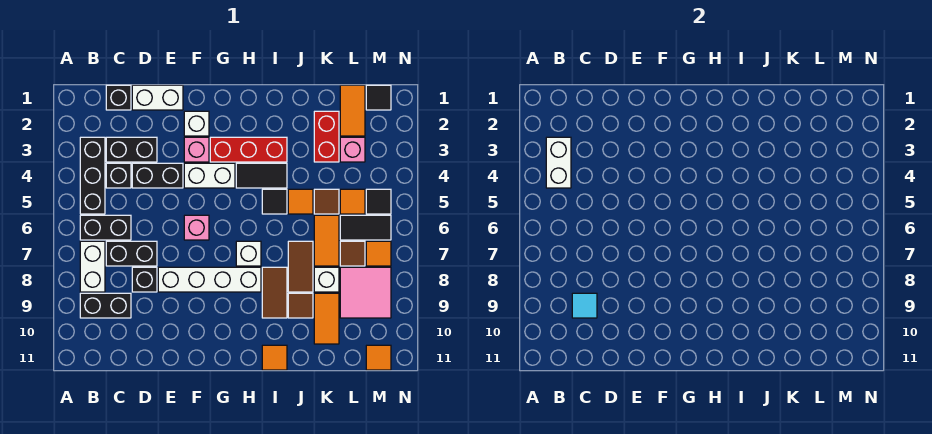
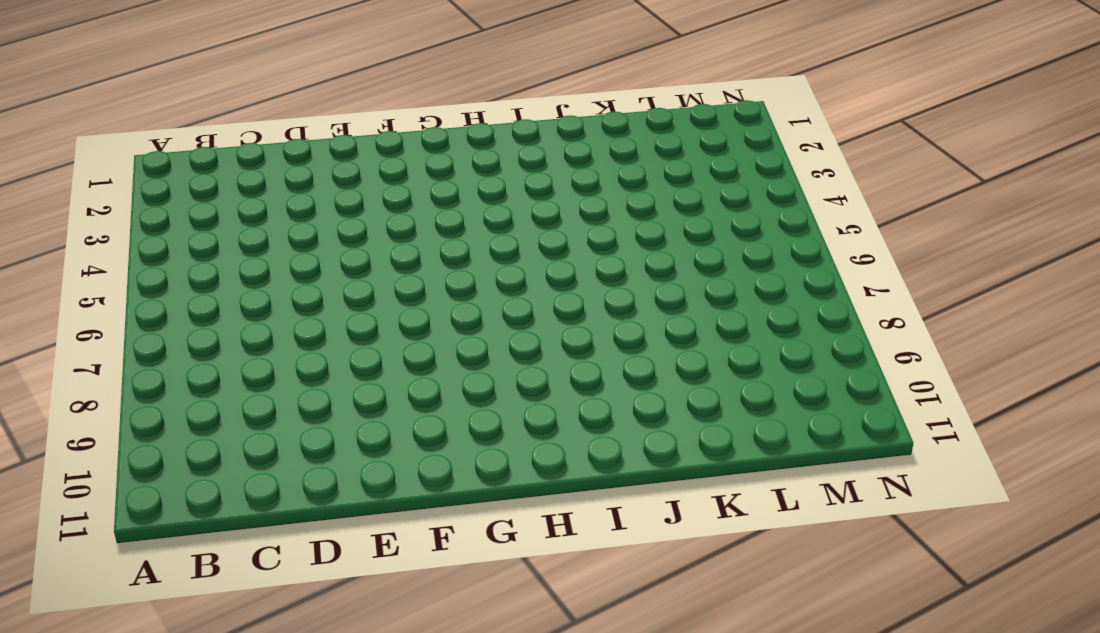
none -> black 1x3 brick [80,137,105,214]
none -> black 1x2 brick [80,215,131,240]
none -> white 1x2 brick [80,241,105,292]
none -> black 1x2 brick [80,293,131,318]

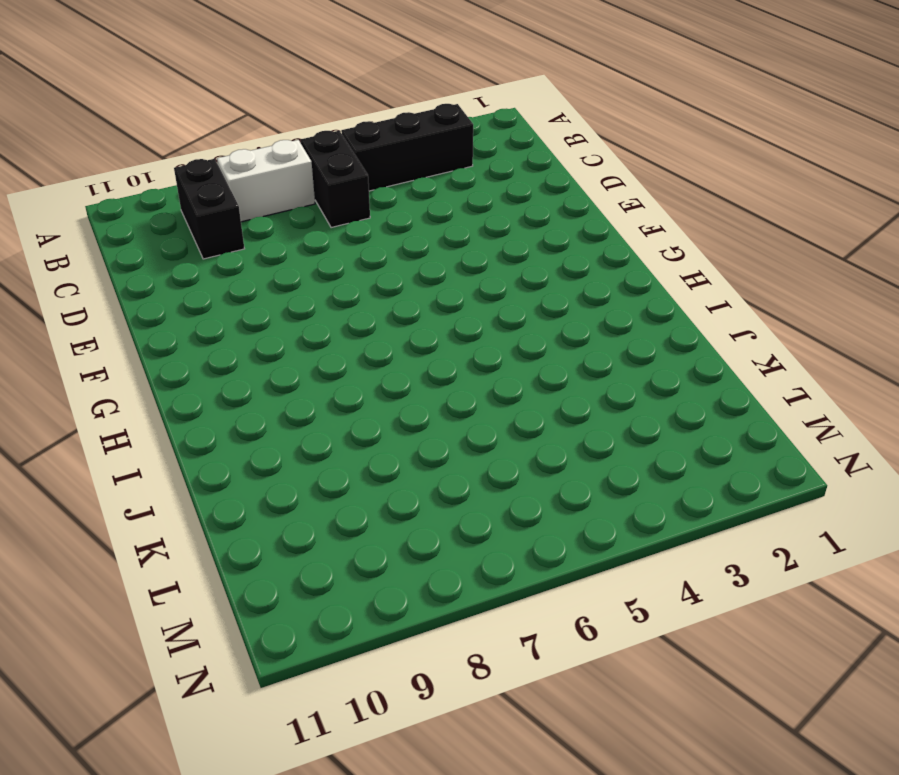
none -> black 1x1 brick [106,85,131,110]
none -> black 1x2 brick [106,137,157,162]
none -> black 1x1 brick [106,163,131,188]
none -> black 1x2 brick [106,241,157,266]

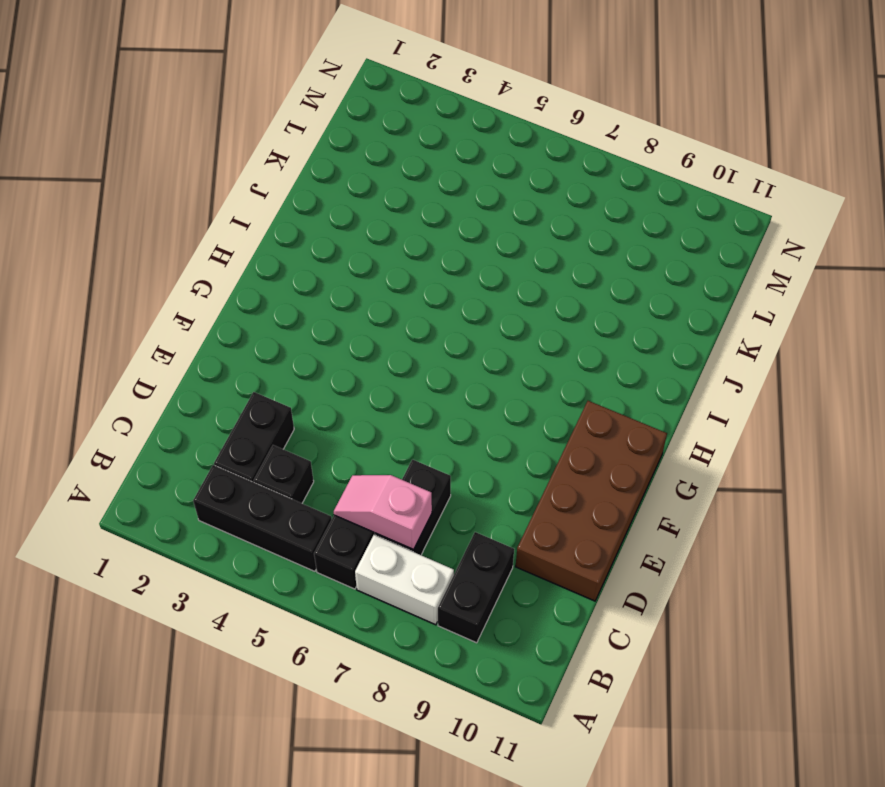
pink 1x2 slope [334,475,432,550] -> none
brown 2x4 brick [516,401,667,601] -> none
none -> black 1x1 brick [106,85,131,110]
none -> white 1x2 brick [132,85,183,110]
none -> black 1x2 brick [132,163,183,188]
none -> black 1x1 brick [132,267,157,292]

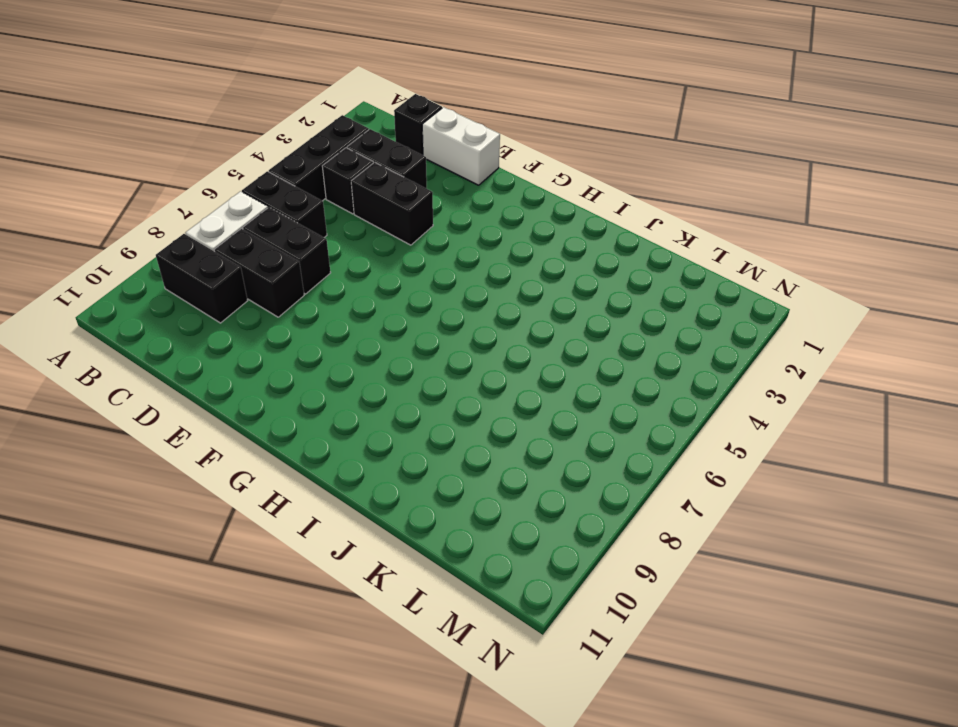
black 1x2 brick [214,229,304,317] -> black 1x1 brick [132,267,157,292]
none -> white 1x4 brick [158,267,261,292]
none -> white 1x1 brick [184,111,209,136]
none -> pink 1x1 brick [184,137,209,162]
none -> white 1x2 brick [184,163,235,188]

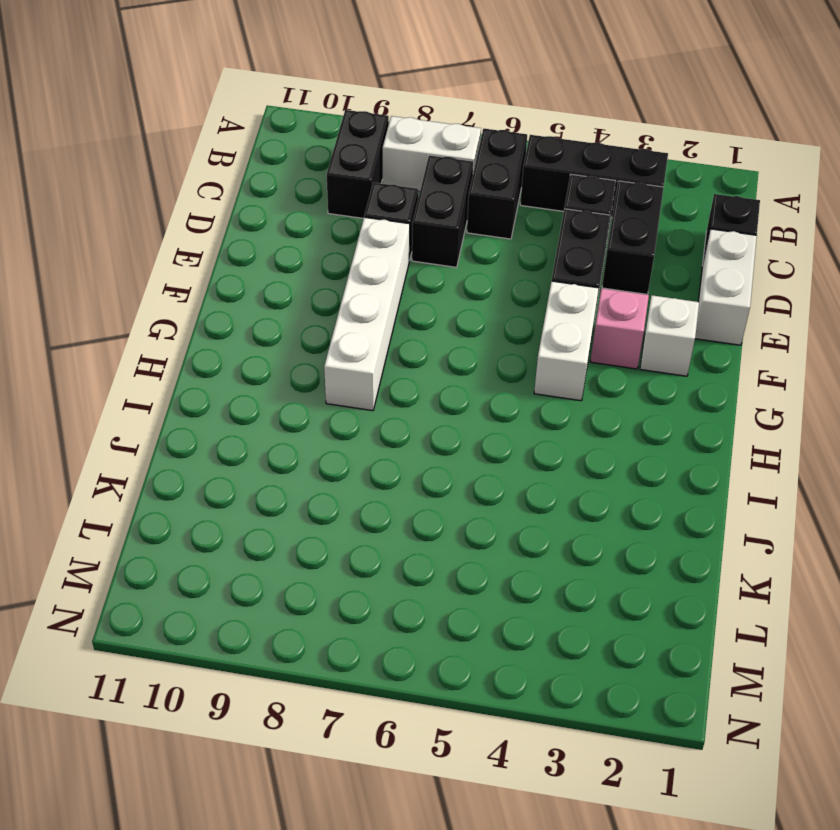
none -> pink 1x1 brick [184,215,209,240]
none -> red 1x3 brick [210,137,287,162]
none -> black 1x2 tile [236,163,287,188]
none -> white 1x1 brick [236,241,261,266]

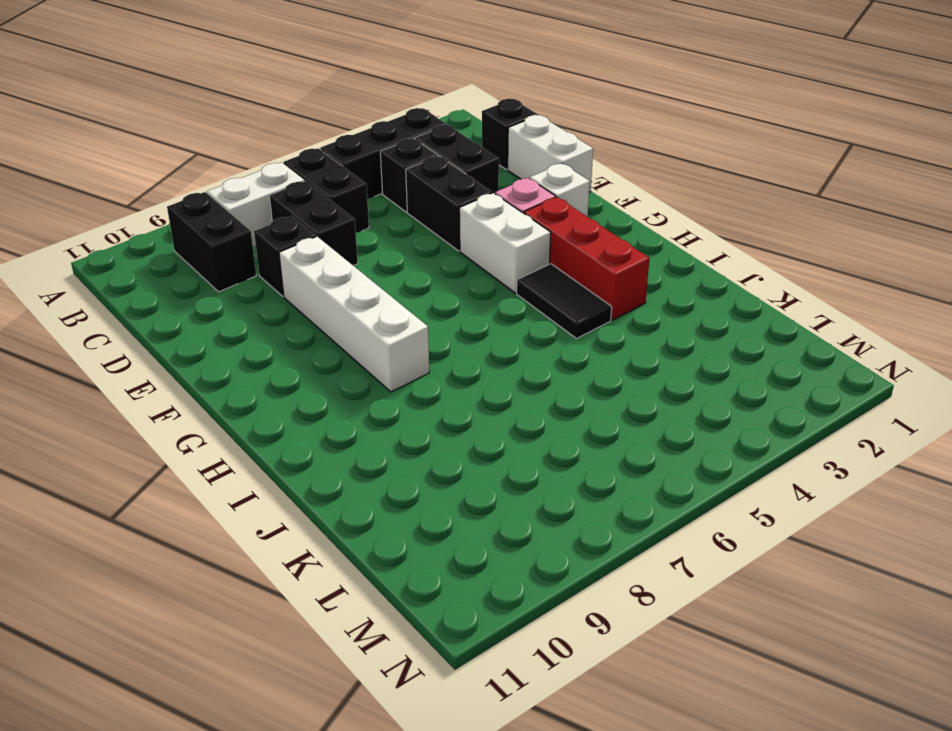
none -> pink 1x1 brick [184,215,209,240]
none -> white 1x1 brick [236,241,261,266]
none -> black 1x1 tile [262,189,287,214]
none -> brown 1x2 tile [262,267,287,318]

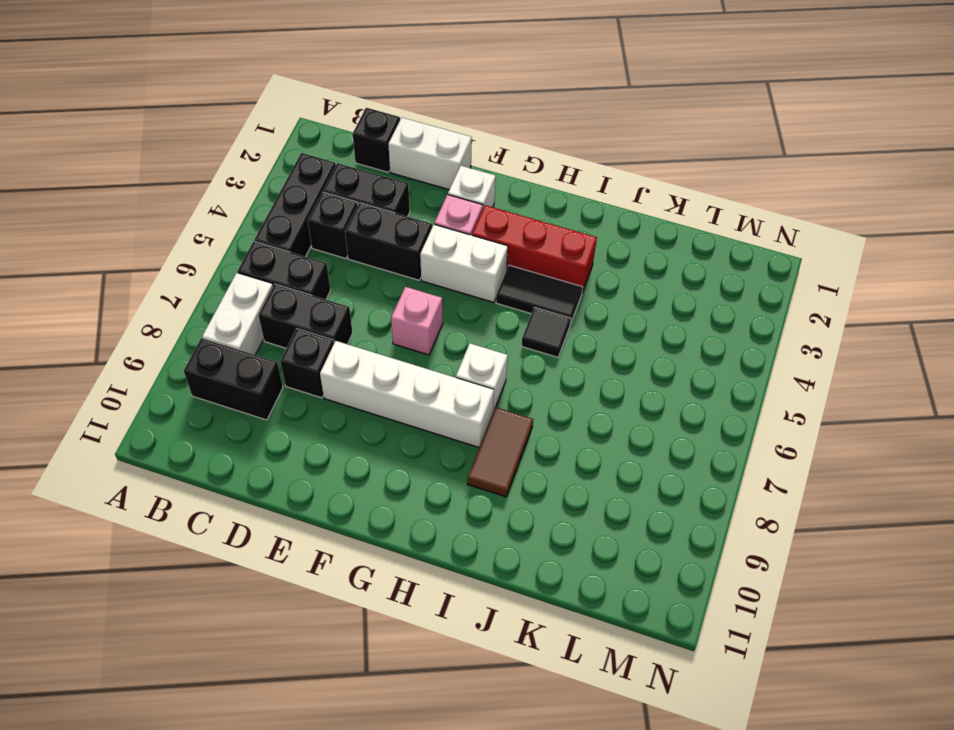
none -> orange 1x1 tile [262,345,287,370]
none -> orange 1x1 tile [288,189,313,214]
none -> brown 1x2 tile [288,241,313,292]
none -> brown 1x1 tile [288,293,313,318]

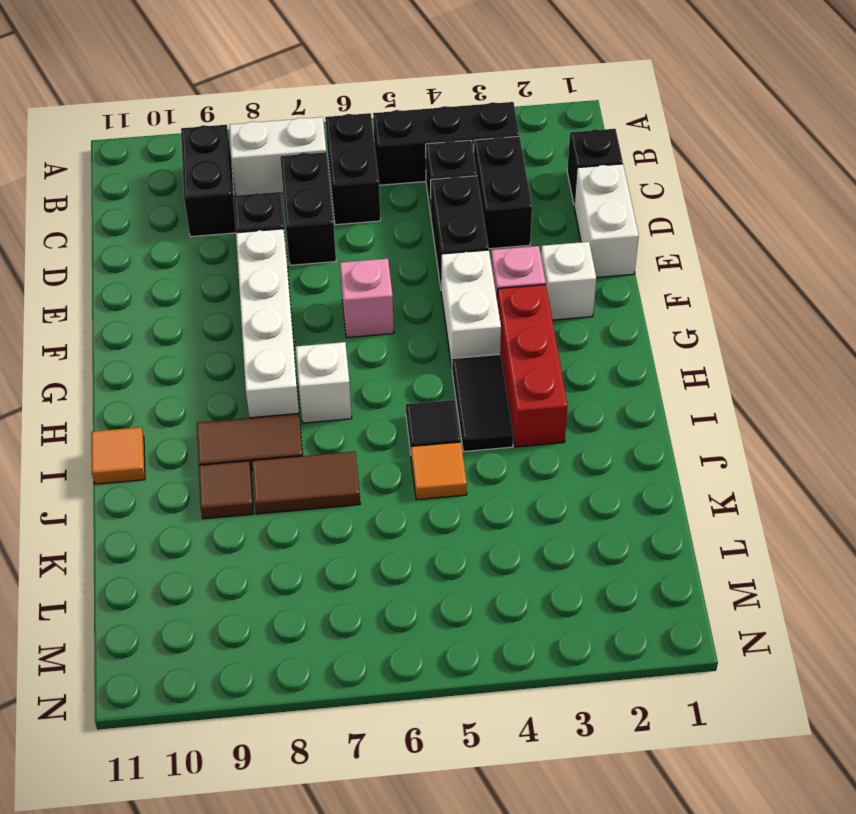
none -> red 1x2 brick [314,111,339,162]
none -> brown 1x1 tile [314,189,339,214]
none -> orange 1x2 tile [314,215,339,266]
none -> white 1x1 brick [314,267,339,292]

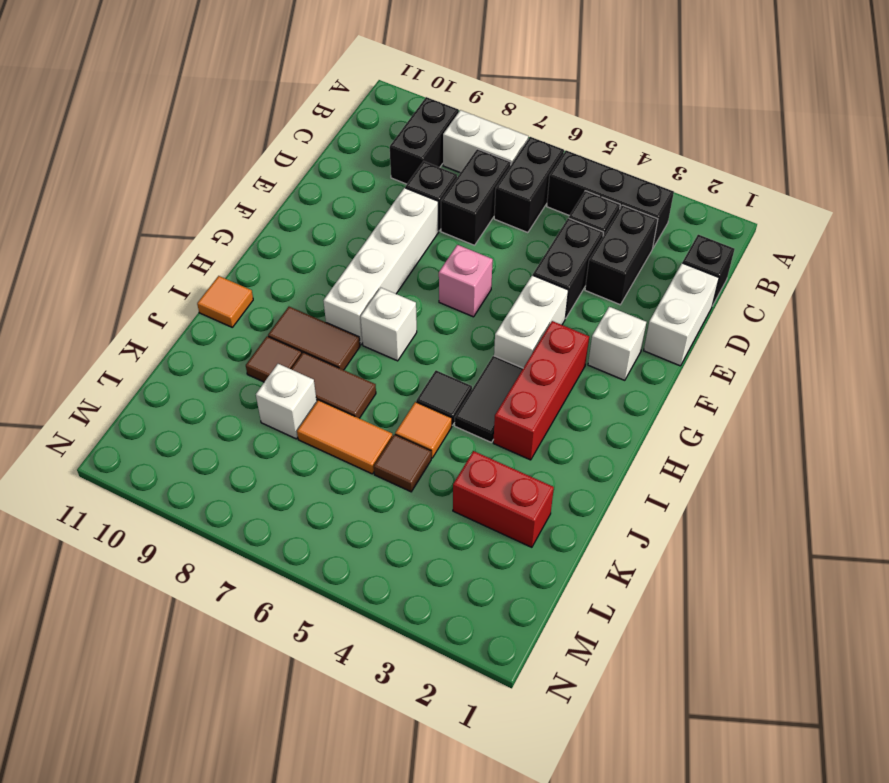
none -> pink 1x1 brick [184,137,209,162]
none -> orange 1x2 tile [314,293,339,344]
none -> orange 1x2 tile [340,85,365,136]
none -> pink 1x1 brick [340,137,365,162]

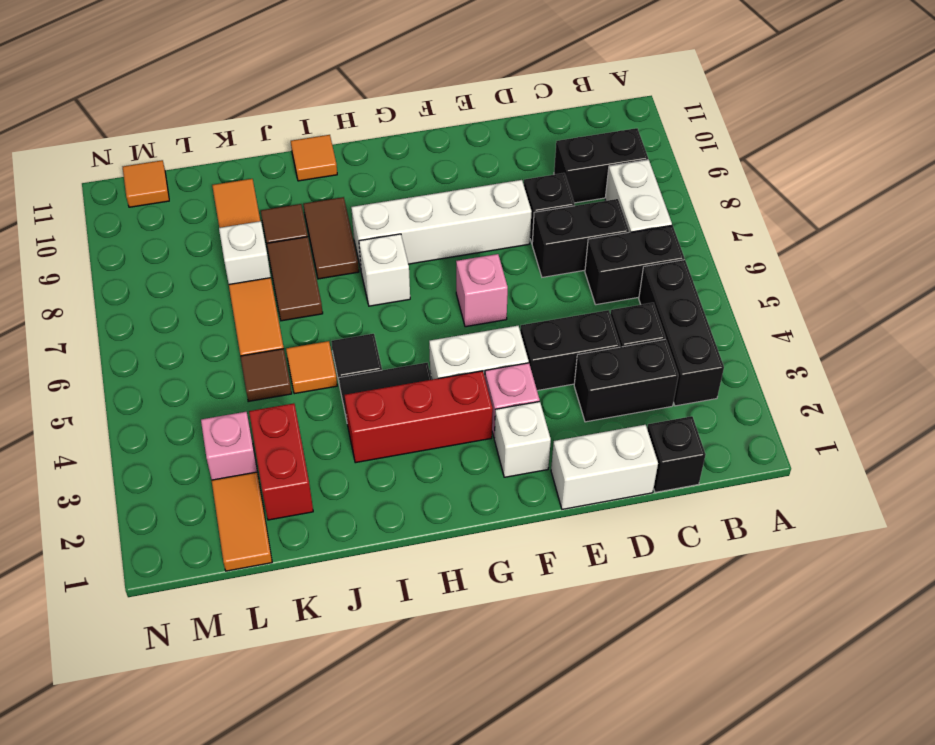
none -> orange 1x1 tile [340,189,365,214]
none -> black 1x2 tile [340,215,391,240]
none -> brown 1x1 tile [340,241,365,266]
none -> pink 2x2 tile [340,267,391,318]

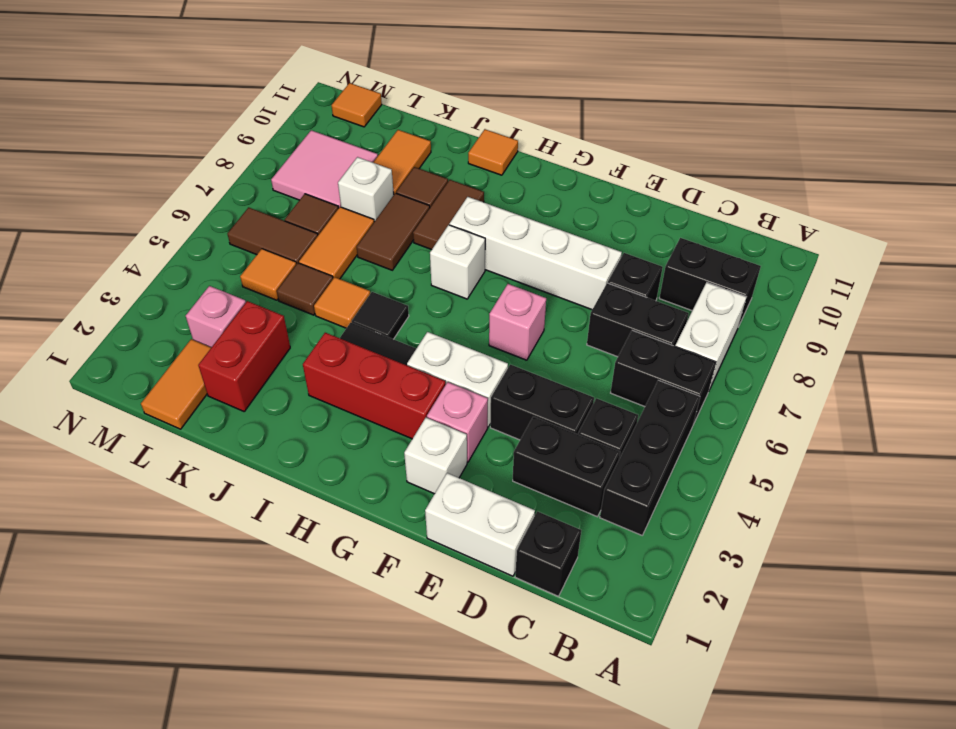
brown 1x2 tile [228,207,318,264] -> black 1x2 tile [340,215,391,240]
none -> black 1x1 tile [366,85,391,110]
none -> black 1x1 tile [366,189,391,214]
none -> orange 1x1 tile [366,241,391,266]
none -> white 1x2 brick [546,137,571,188]

